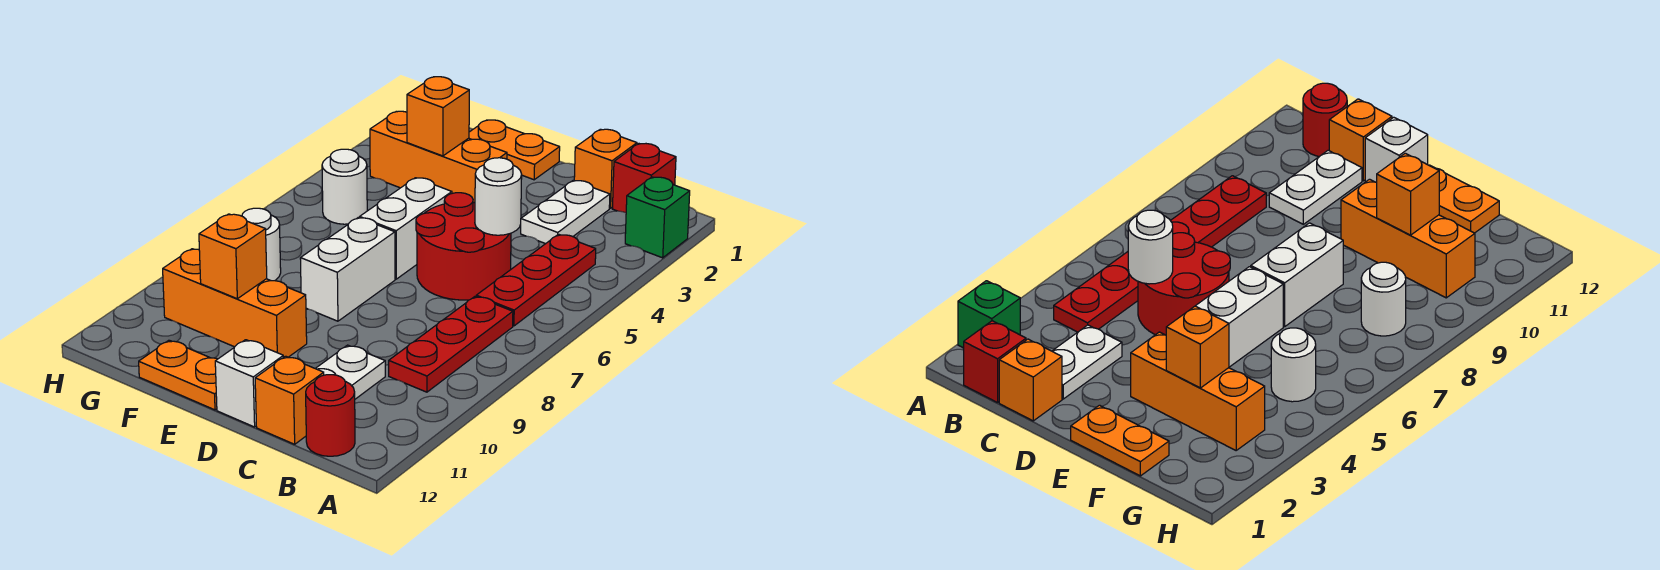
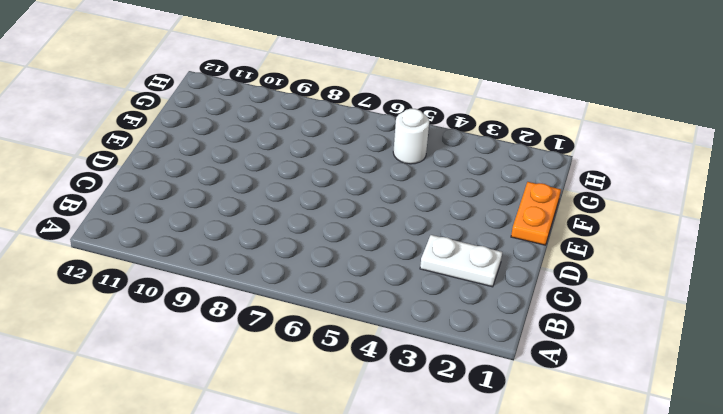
none -> green 1x1 brick [625,177,690,258]
none -> red 1x1 brick [612,144,676,213]
none -> red 1x3 plate [476,234,596,326]

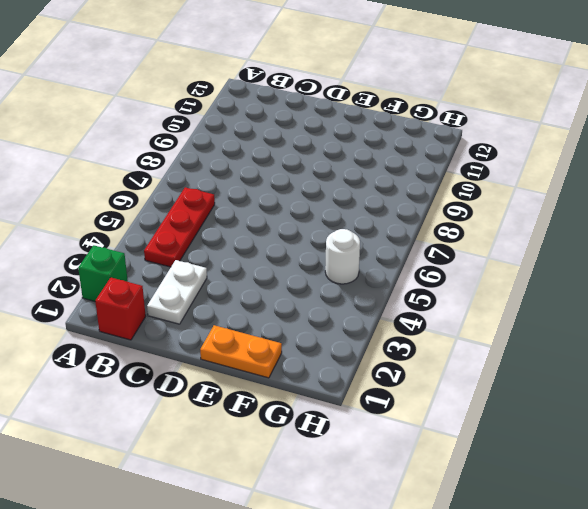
none -> red 1x3 plate [389,296,513,392]
none -> red 1x1 round brick [306,375,355,456]
none -> orange 1x1 brick [574,129,637,208]

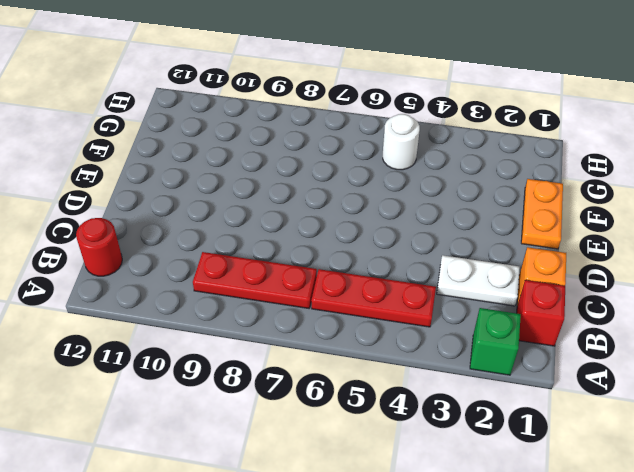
none -> red 2x2 round brick [416,193,511,300]
none -> white 1x2 plate [315,345,385,399]
none -> orange 1x1 brick [255,356,324,444]

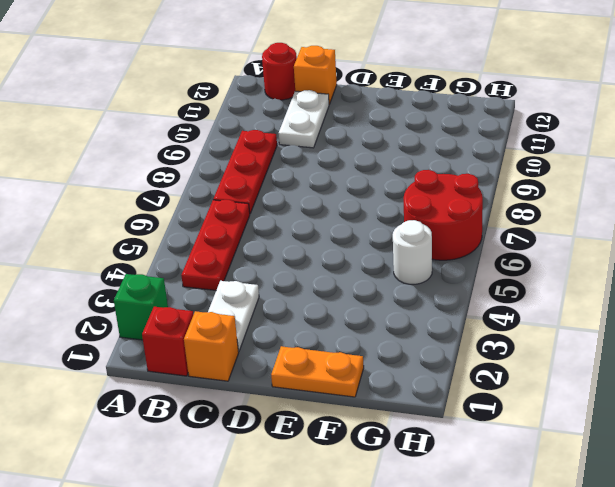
red 2x2 round brick [403,170,483,260] -> red 2x2 round brick moved to [416,193,511,300]
none -> white 1x1 brick [215,340,283,427]
none -> orange 1x3 brick [370,111,507,203]
none -> white 1x2 brick [360,178,452,279]

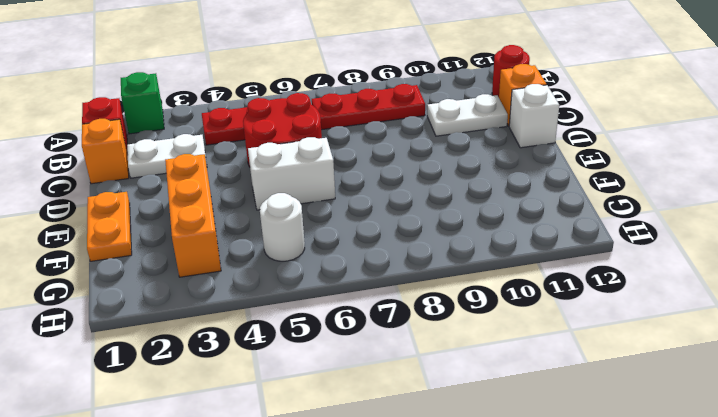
none -> white 1x2 brick [300,218,395,321]
none -> orange 1x3 brick [163,249,307,357]
none -> orange 1x2 plate [139,340,217,410]

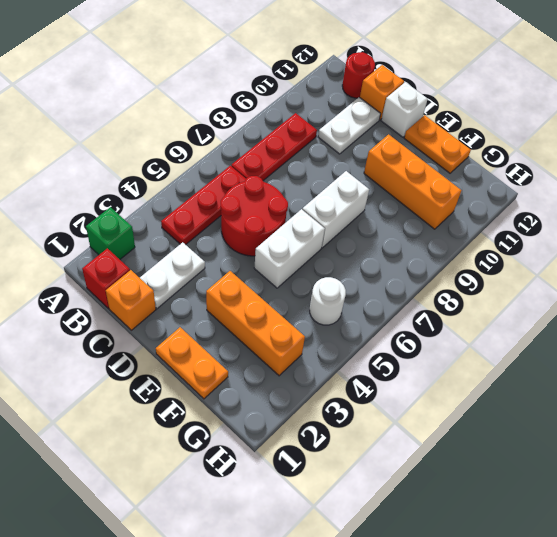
none -> white 1x1 round brick [242,208,281,281]
none -> white 1x1 round brick [475,158,522,235]
none -> orange 1x1 brick [407,77,469,156]

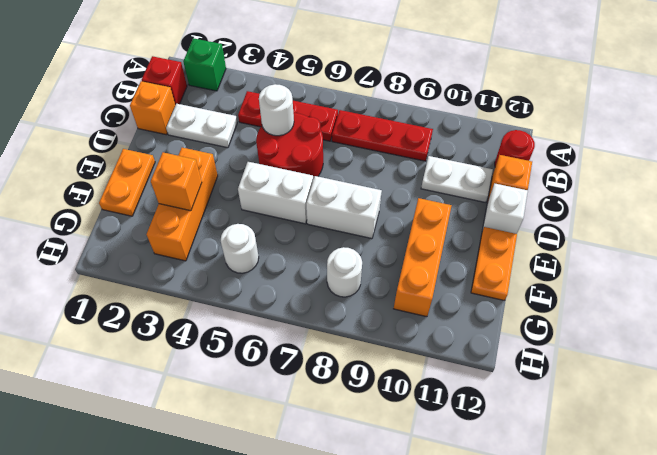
none -> orange 1x1 brick [199,214,267,299]

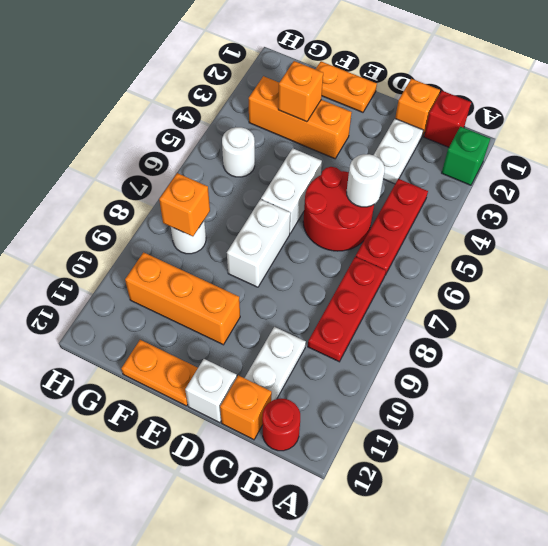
orange 1x1 brick [159,173,210,236] -> orange 1x1 brick moved to [199,214,267,299]

